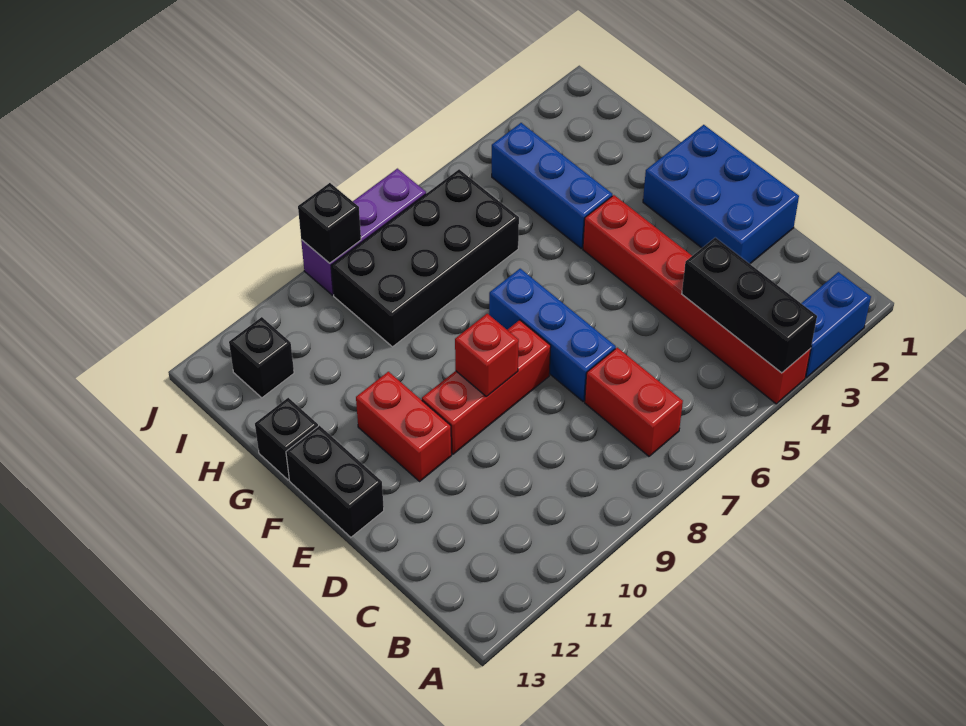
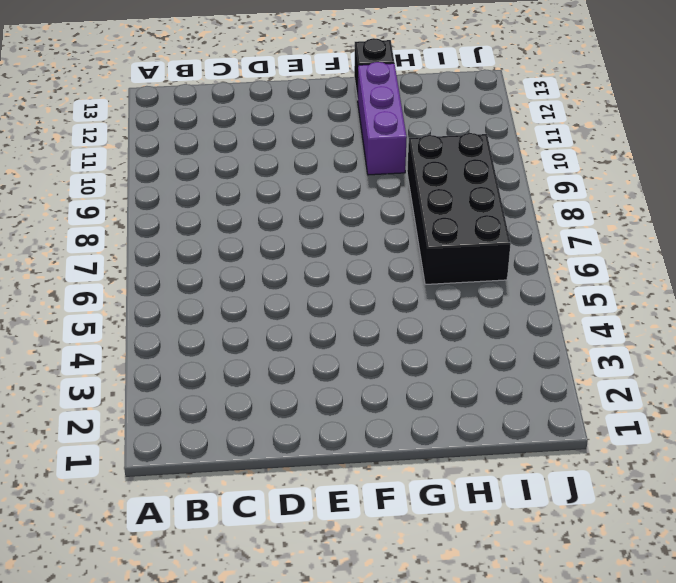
purple 1x3 brick [358,62,407,175] -> purple 1x3 brick moved to [301,169,426,295]
none -> blue 1x2 brick [801,272,871,378]
none -> red 1x6 brick [583,195,811,404]
none -> red 1x2 brick [585,348,683,456]

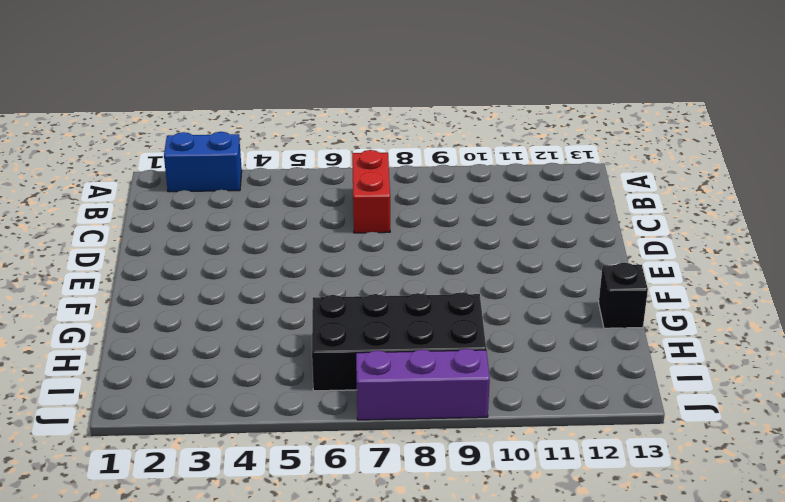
none -> red 1x6 brick [583,195,811,404]
none -> blue 2x3 brick [643,125,799,264]
none -> blue 1x3 brick [489,269,616,402]

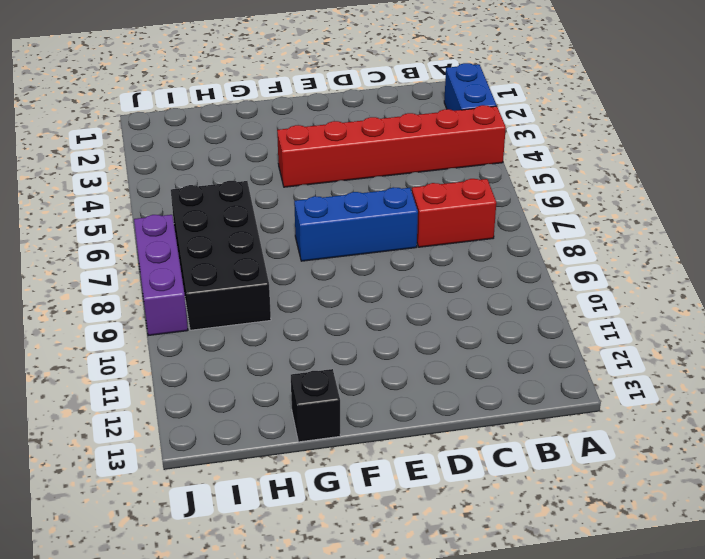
none -> blue 2x3 brick [643,125,799,264]
none -> red 1x3 brick [422,320,551,454]
none -> red 1x2 brick [356,372,452,481]

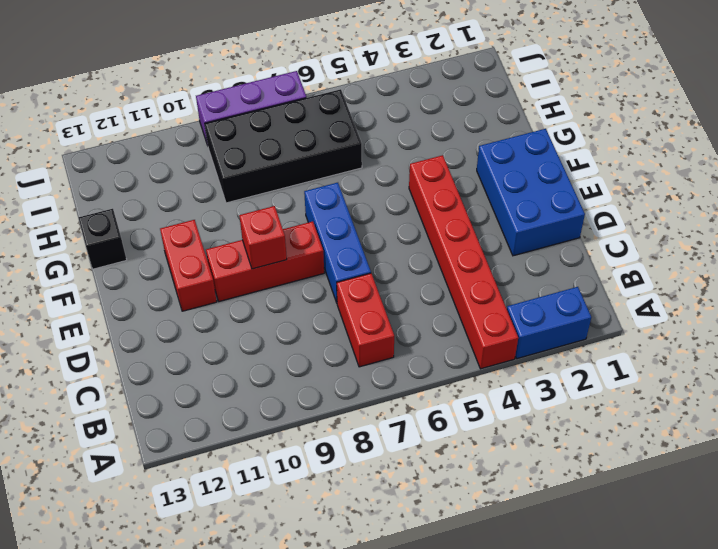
none -> black 1x2 brick [286,426,384,537]
none -> blue 1x3 brick [492,123,612,248]
none -> black 1x1 brick [229,317,294,398]

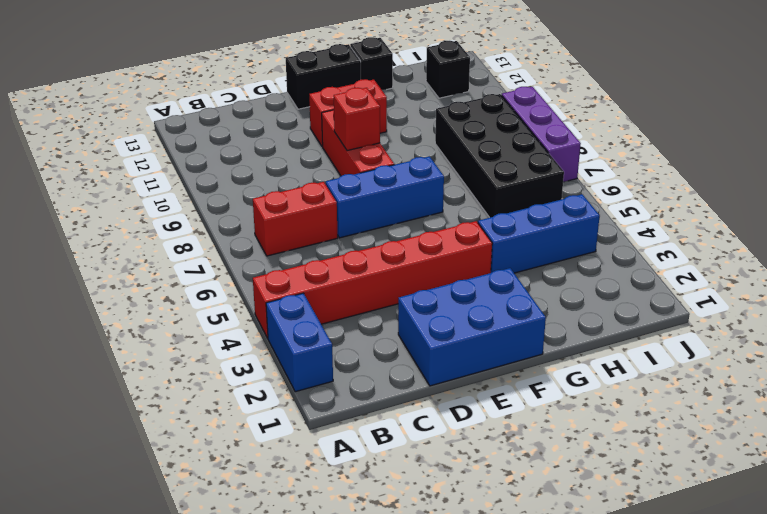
none -> black 1x3 brick [682,237,817,373]
none -> black 1x1 brick [298,183,361,263]

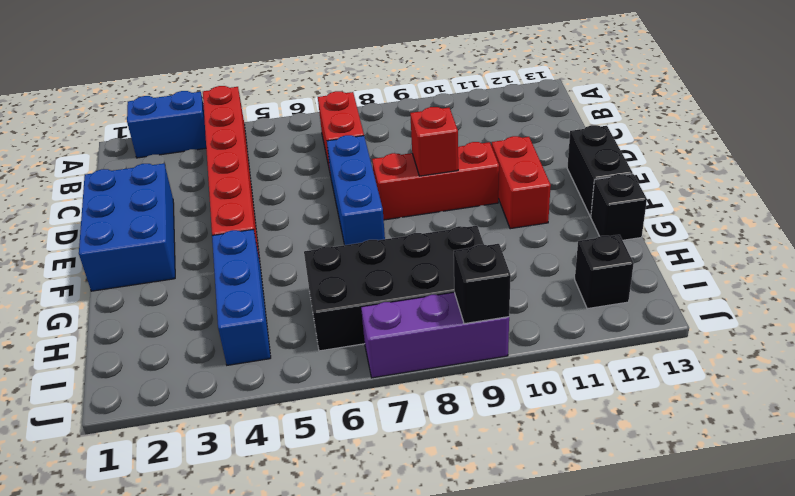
none -> black 1x3 brick [682,237,817,373]

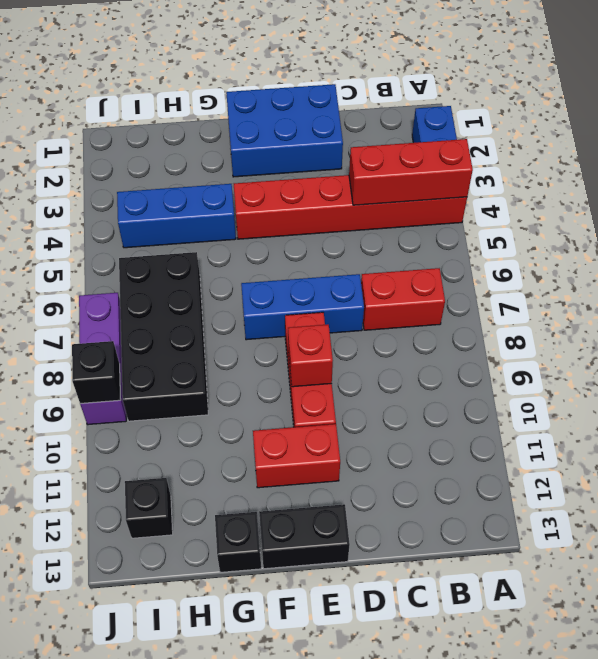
red 1x3 brick [349,139,473,205] -> black 1x3 brick [682,237,817,373]

